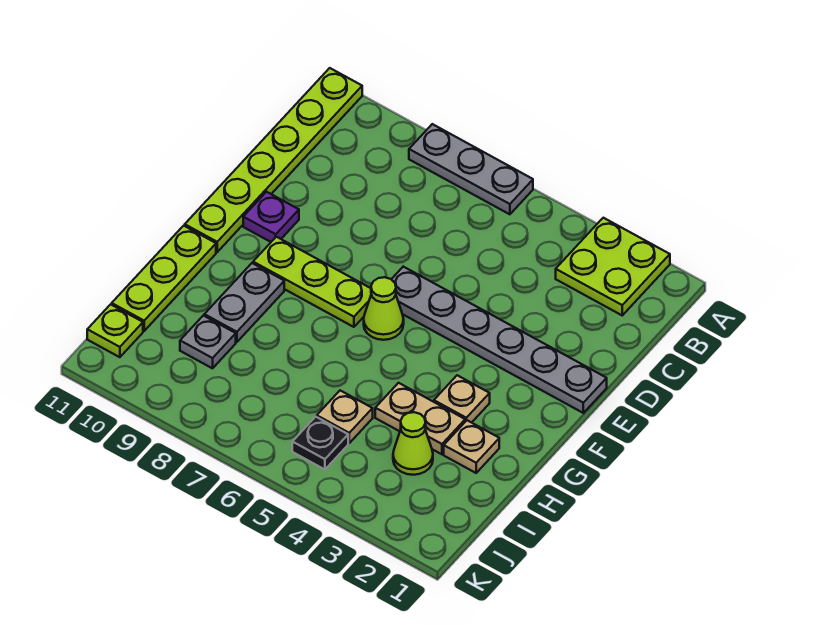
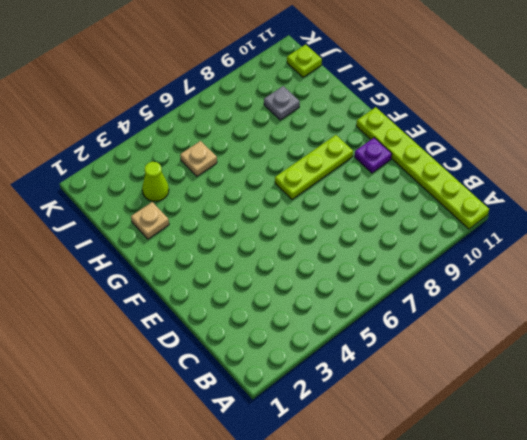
none -> lime 2x2 plate [556,218,670,315]
none -> grey 1x3 plate [409,124,533,214]
none -> grey 1x6 plate [391,267,607,413]

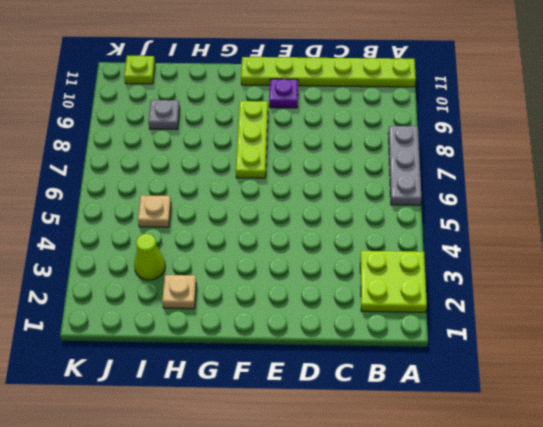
none -> grey 1x6 plate [391,267,607,413]
none -> lime 1x1 cone [364,277,404,340]
none -> tan 1x1 plate [434,375,490,423]

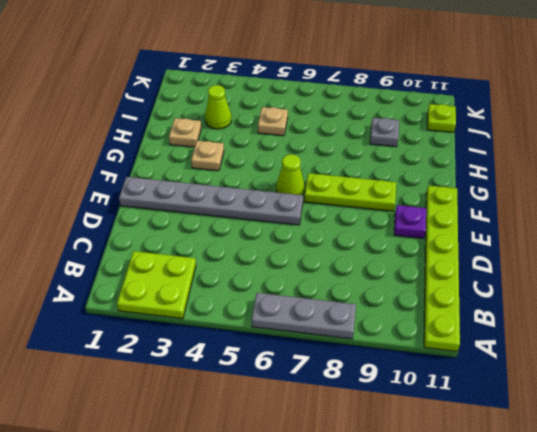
none -> grey 1x2 plate [204,263,284,342]
none -> lime 1x3 plate [112,226,216,331]
none -> tan 1x2 plate [375,383,465,454]

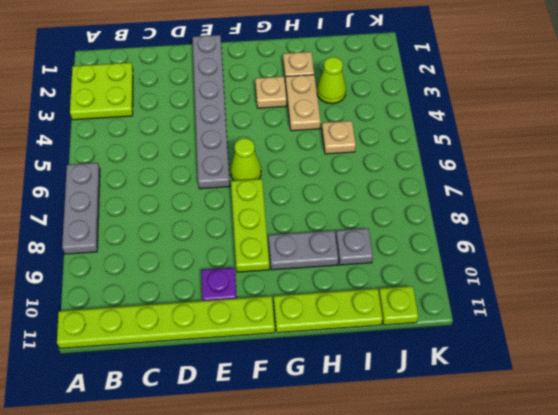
none -> black 1x1 plate [292,417,348,469]

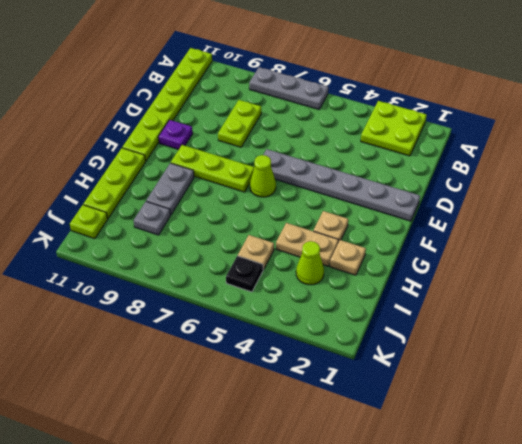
lime 1x2 plate [218,100,261,147] -> none

